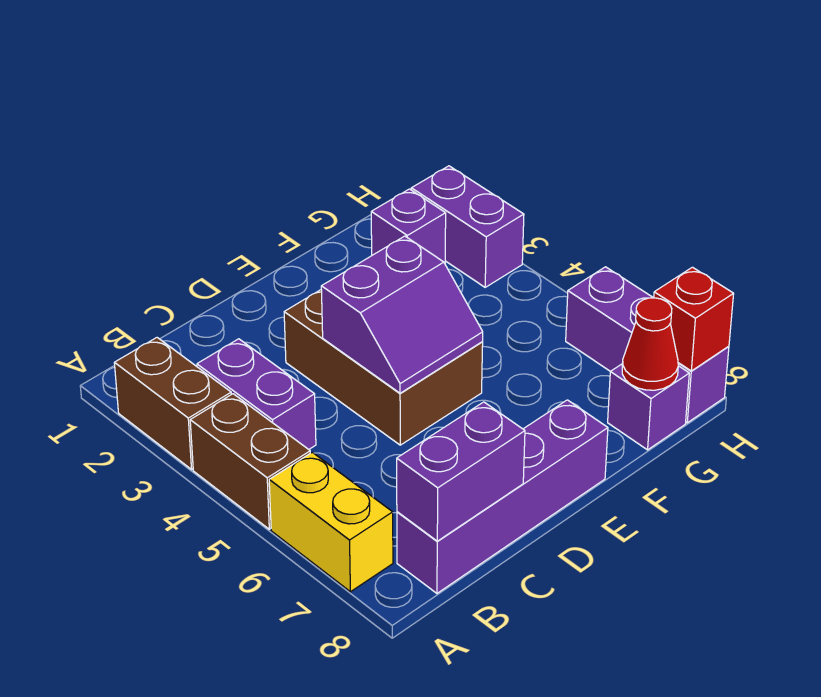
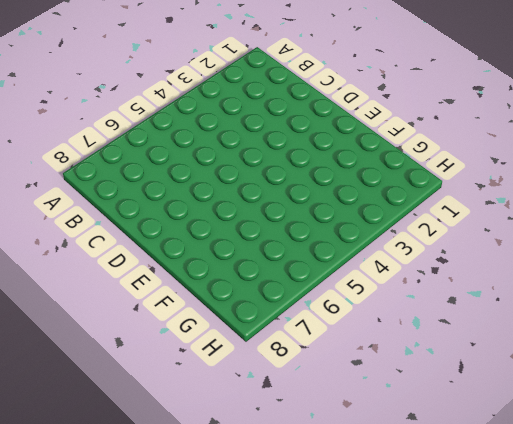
none -> brown 1x2 brick [114,338,231,469]
none -> brown 1x2 brick [190,394,310,529]
none -> yellow 1x2 brick [269,452,393,592]

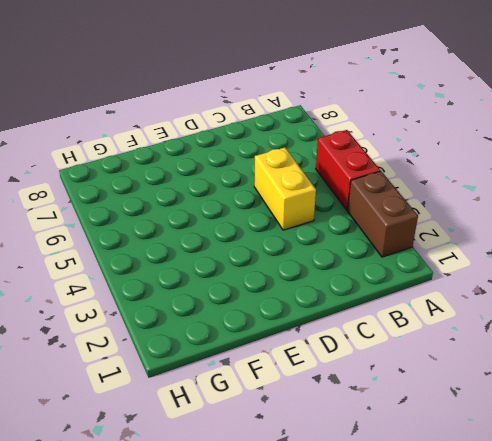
red 1x2 brick [316,130,380,210] -> brown 1x2 brick [190,394,310,529]
yellow 1x2 brick [254,148,316,230] -> yellow 1x2 brick moved to [269,452,393,592]
none -> purple 1x2 brick [197,339,316,449]
none -> purple 1x4 brick [397,400,608,593]
none -> brown 2x3 brick [284,290,483,445]

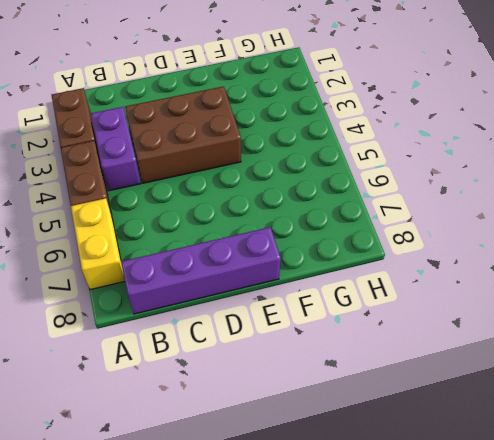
brown 2x3 brick [125,86,241,183] -> brown 2x3 brick turned to [284,290,483,445]
none -> purple 1x1 brick [371,189,446,263]
none -> purple 1x1 brick [608,364,689,450]
none -> purple 1x2 brick [411,166,524,287]

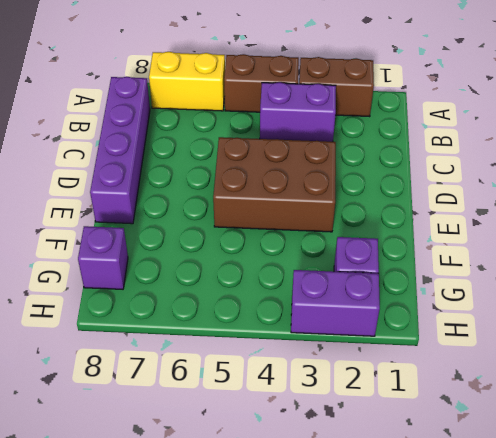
none -> purple 1x3 brick [566,267,729,423]
none -> purple 1x2 brick [397,402,525,541]
none -> purple 2x2 slope [321,236,483,393]

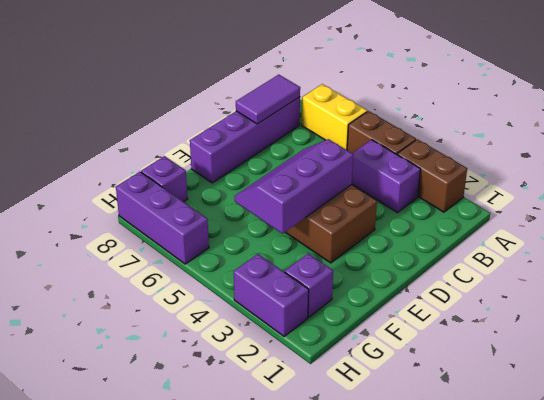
purple 1x2 tile [236,75,300,124] -> purple 1x2 brick [397,402,525,541]
purple 2x3 slope [234,139,353,234] -> purple 2x2 slope [321,236,483,393]
none -> red 1x1 cone [622,298,678,390]
none -> red 1x1 brick [654,267,734,371]

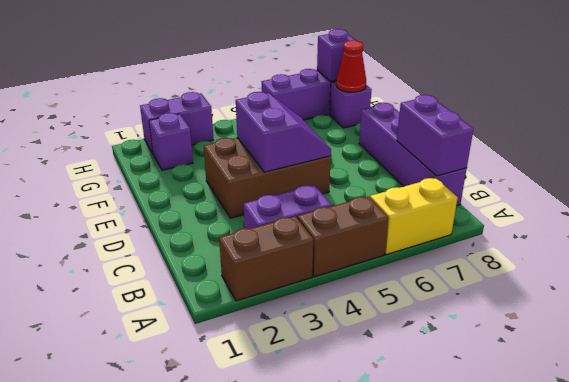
purple 1x1 brick [317,29,356,81] -> red 1x1 brick [654,267,734,371]

